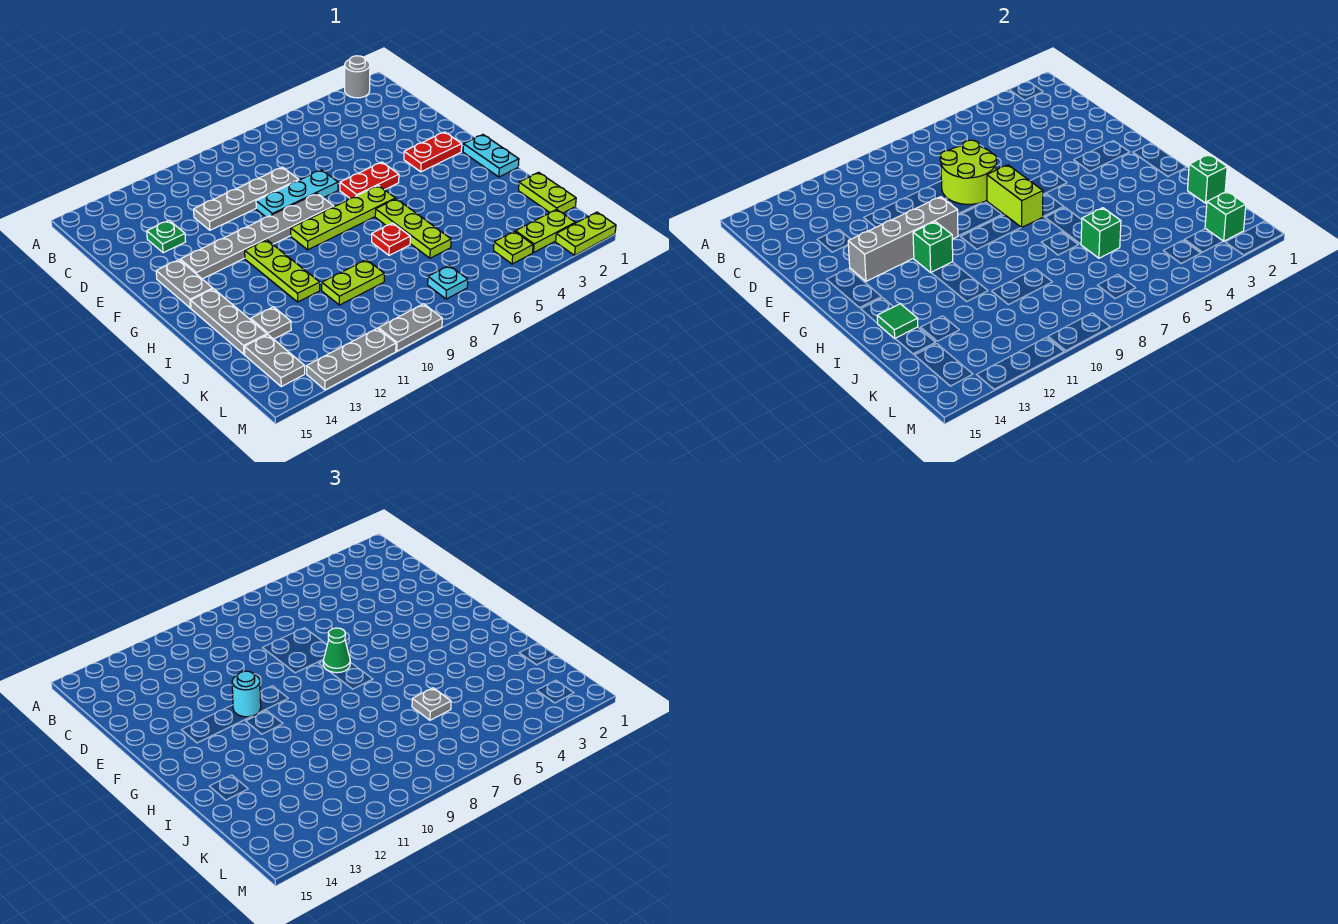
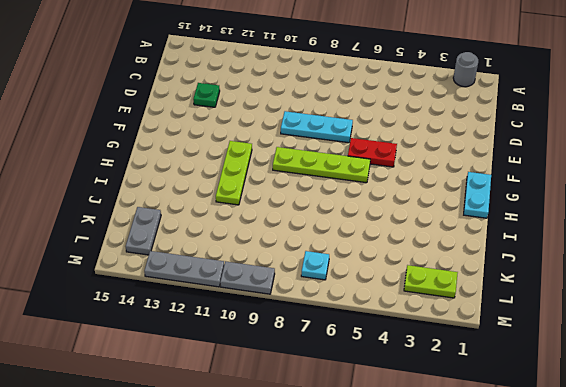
none -> grey 1x4 plate [194,167,299,230]
none -> red 1x2 plate [404,132,462,172]
none -> grey 1x6 plate [180,193,334,279]
none -> grey 1x2 plate [156,260,213,308]

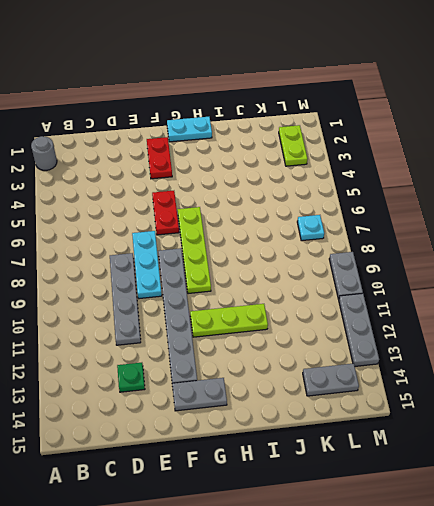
none -> lime 1x3 plate [375,199,451,258]
none -> grey 1x3 plate [191,289,267,354]
none -> red 1x1 plate [372,223,410,255]
none -> lime 1x2 plate [519,172,576,213]

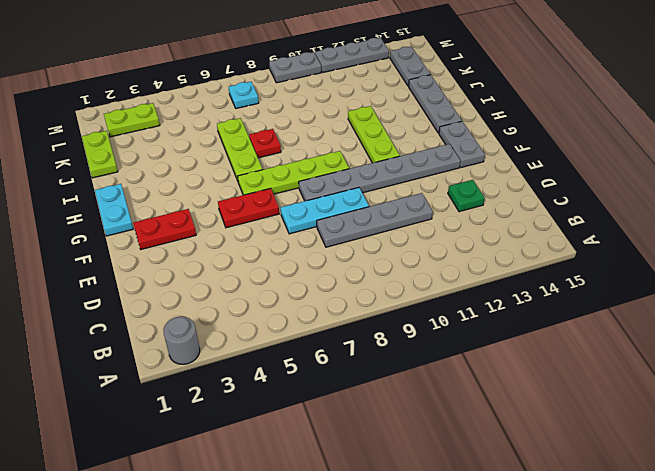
none -> lime 1x2 plate [322,260,384,305]
none -> grey 1x1 plate [251,307,291,339]
none -> lime 1x1 plate [494,231,533,264]
none -> lime 1x2 plate [556,212,616,255]

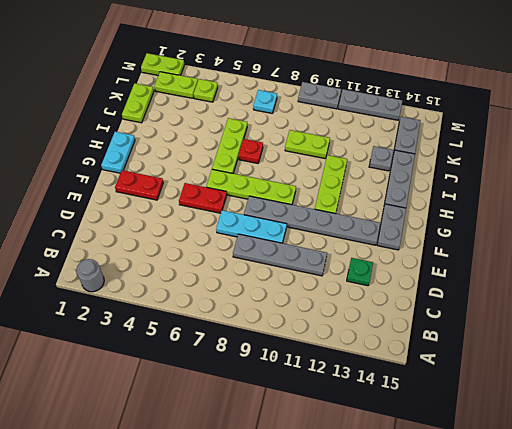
none -> lime 2x2 round brick [940,140,997,204]
none -> lime 1x2 brick [987,165,1043,228]
none -> grey 1x4 brick [848,197,958,281]
none -> green 1x1 brick [913,222,953,272]

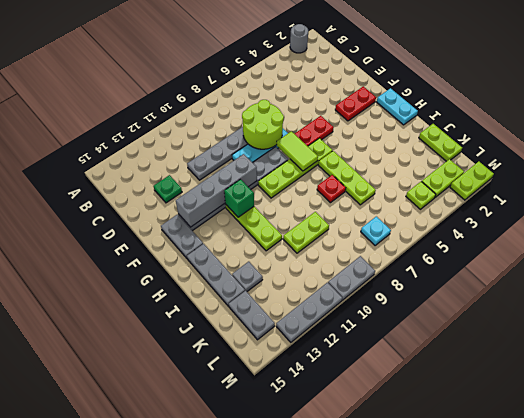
lime 1x2 tile [277,131,318,171] -> lime 1x2 brick [987,165,1043,228]
none -> green 1x1 tile [877,304,918,338]
none -> green 1x1 brick [1188,154,1227,203]
none -> green 1x1 brick [1081,208,1121,258]
none -> green 1x1 brick [1205,191,1246,241]

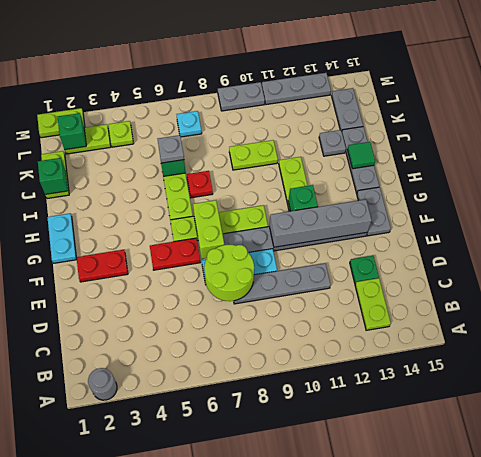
lime 1x2 plate [355,278,391,330] -> none
none -> green 1x1 cone [323,628,350,673]
none -> cyan 1x1 round brick [232,671,261,717]

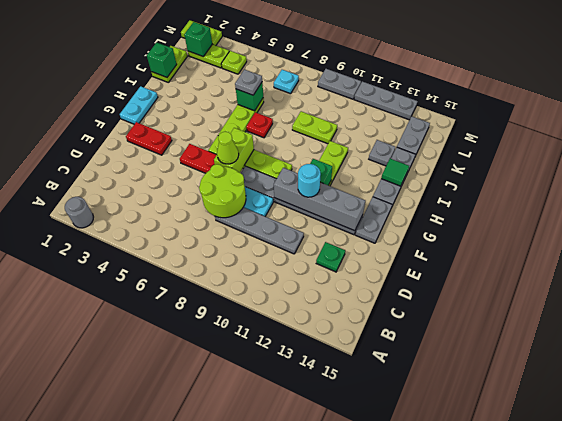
lime 1x1 cone [217,132,239,164] -> green 1x1 cone [323,628,350,673]

